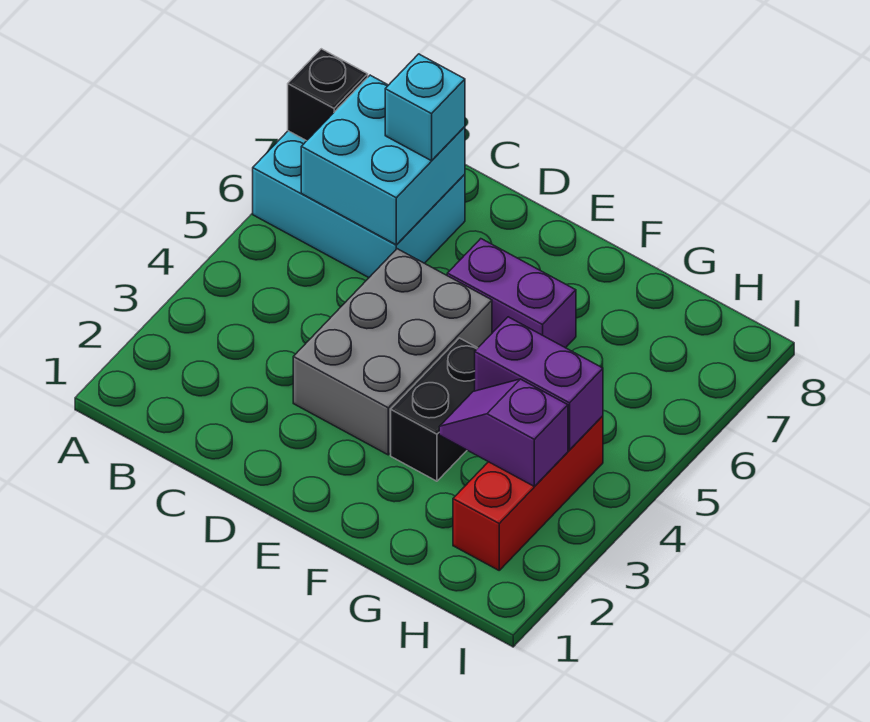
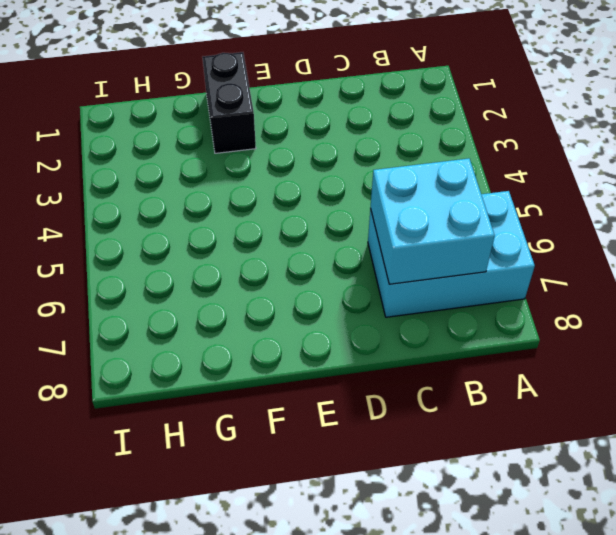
black 1x2 brick [202,52,256,153] -> black 1x2 brick moved to [391,338,477,481]
none -> grey 2x3 brick [293,249,492,455]
none -> purple 1x2 brick [447,239,576,348]

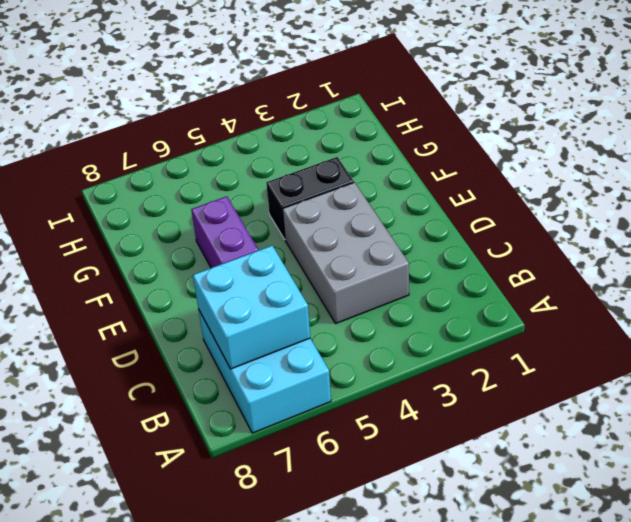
grey 2x3 brick [283,182,409,323] -> grey 2x3 brick turned to [293,249,492,455]
none -> red 1x3 brick [453,416,603,570]
none -> black 1x1 brick [288,49,368,141]

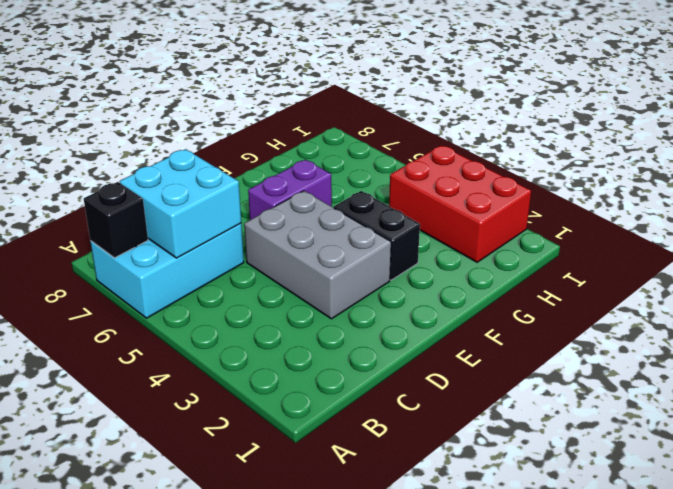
red 2x3 brick [389,145,531,262] -> red 1x3 brick [453,416,603,570]
none -> purple 1x2 slope [439,379,568,487]
none -> purple 1x2 brick [475,317,603,450]

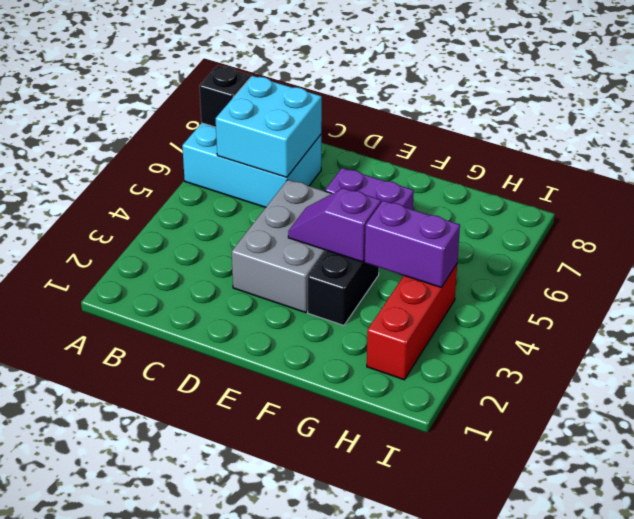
purple 1x2 slope [288,188,381,262] -> purple 1x2 slope moved to [439,379,568,487]
none -> cyan 1x1 brick [385,54,465,161]

